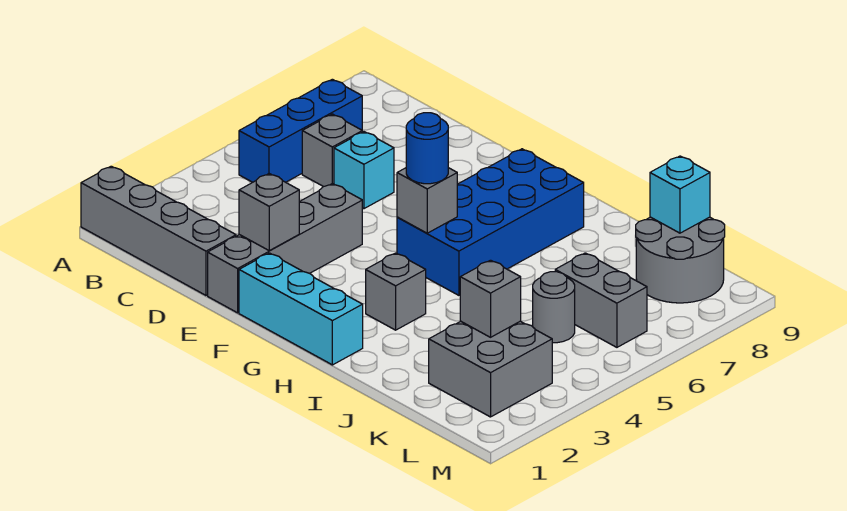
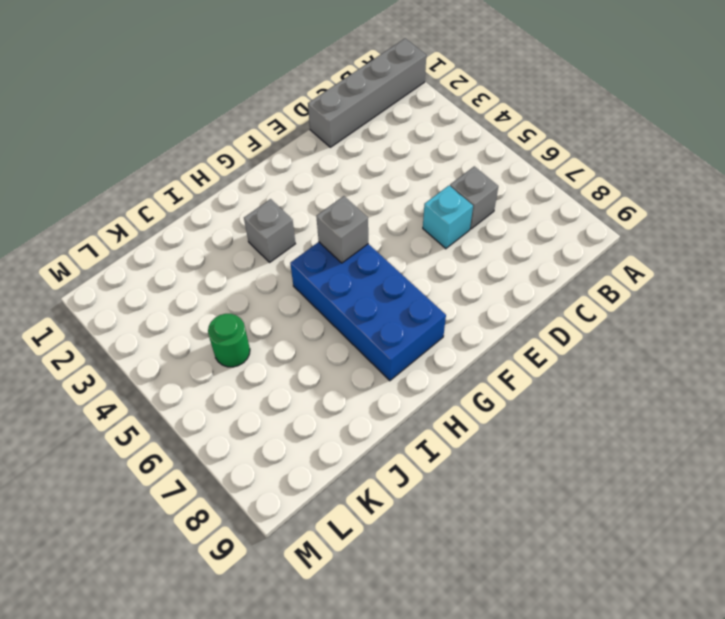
green 1x1 round brick [208,314,250,367] -> grey 1x1 round brick [533,272,575,343]
none -> blue 1x3 brick [239,79,362,182]
none -> grey 1x4 brick [208,184,362,313]
none -> cyan 1x3 brick [239,253,363,365]

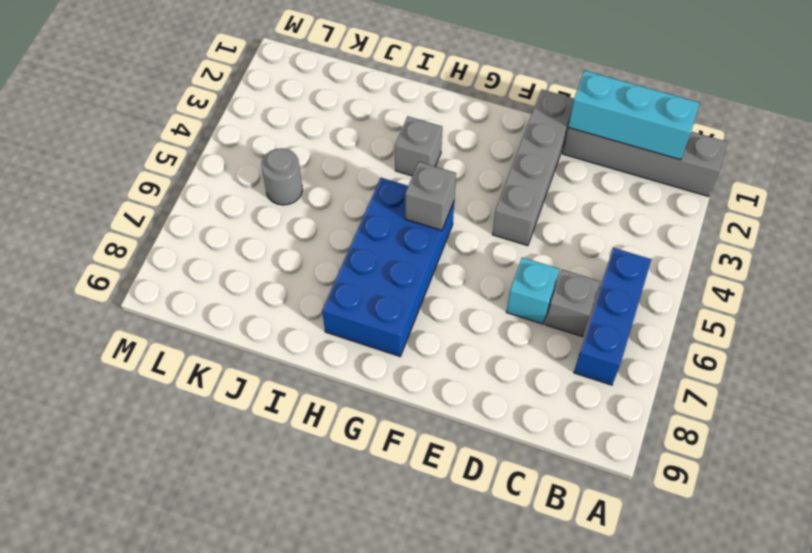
cyan 1x3 brick [568,71,699,160] -> cyan 1x3 brick moved to [239,253,363,365]
none -> grey 2x2 brick [429,321,552,417]
none -> grey 1x2 brick [555,253,647,347]
none -> grey 2x2 round brick [636,217,725,303]

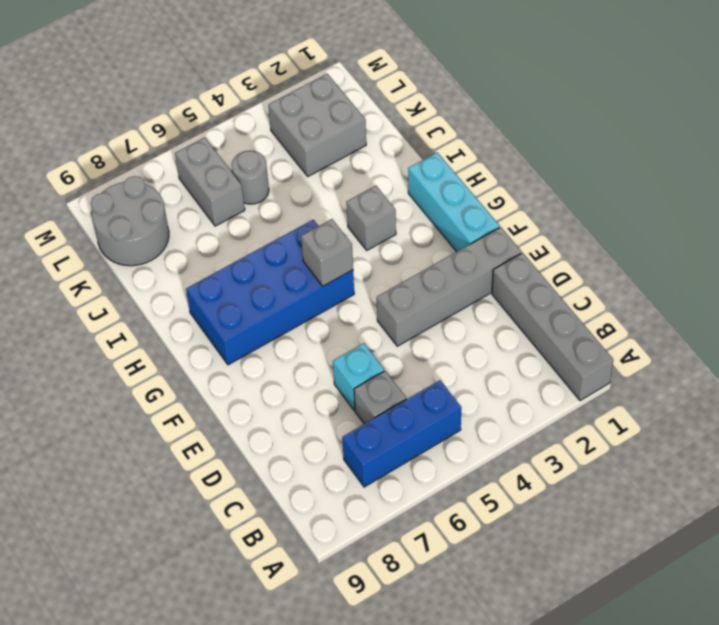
none -> grey 1x1 brick [239,174,299,251]
none -> grey 1x1 brick [460,260,521,337]
none -> cyan 1x1 brick [650,156,710,233]

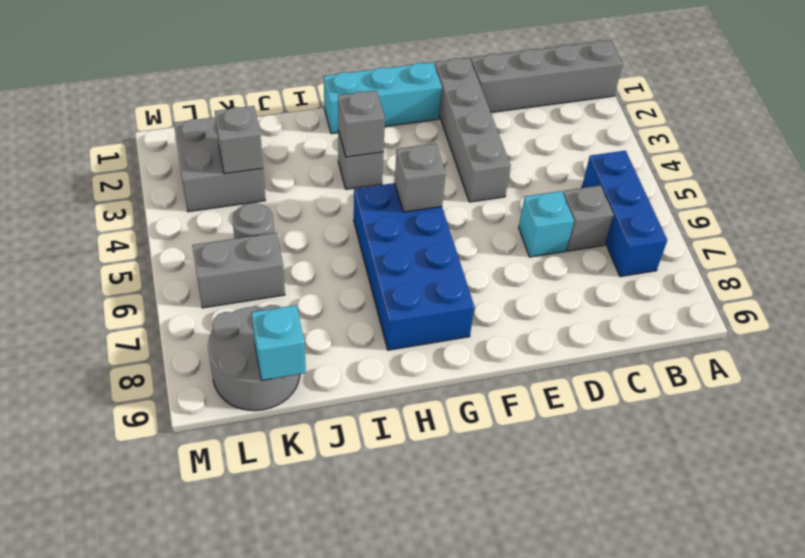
grey 1x1 brick [338,90,385,157] -> grey 1x1 brick moved to [239,174,299,251]
none -> blue 1x1 round brick [406,113,448,184]

